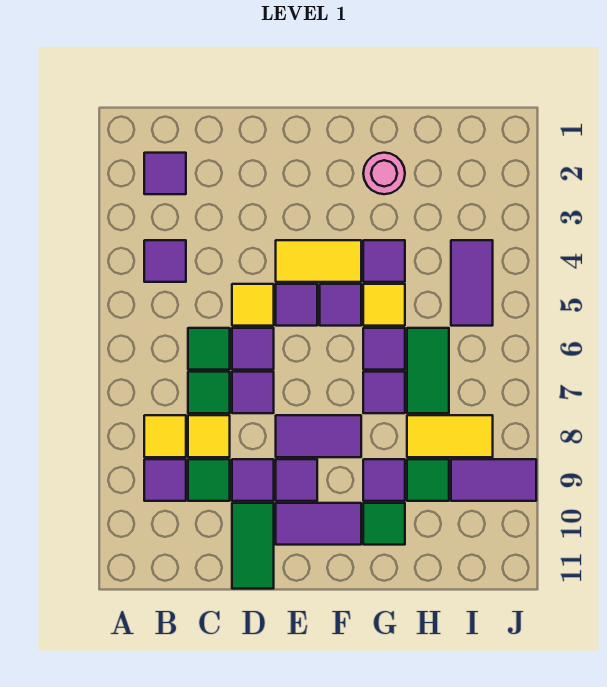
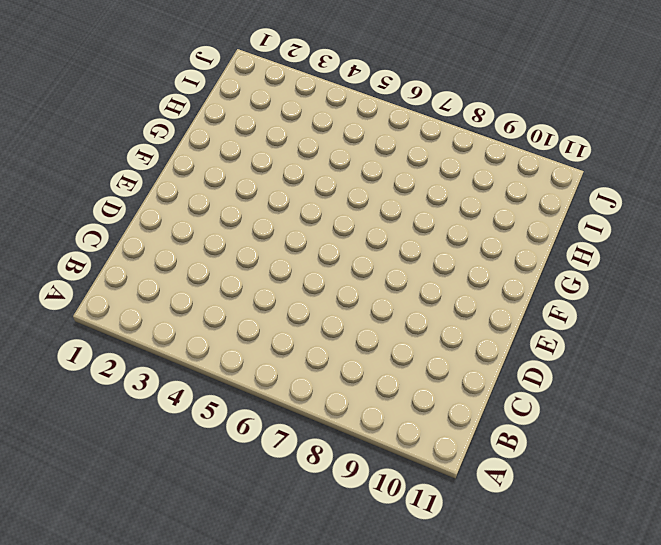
none -> purple 1x1 tile [144,153,186,194]
none -> purple 1x1 tile [144,240,186,282]
none -> yellow 1x1 tile [144,415,186,457]
none -> purple 1x1 tile [144,459,186,501]

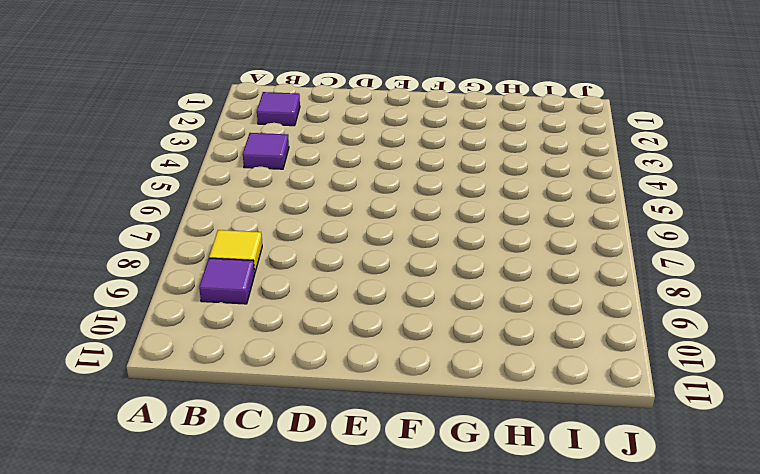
none -> green 1x1 tile [188,328,230,370]
none -> green 1x1 tile [188,372,230,413]
none -> yellow 1x1 tile [188,415,230,457]
none -> green 1x1 tile [188,459,230,501]

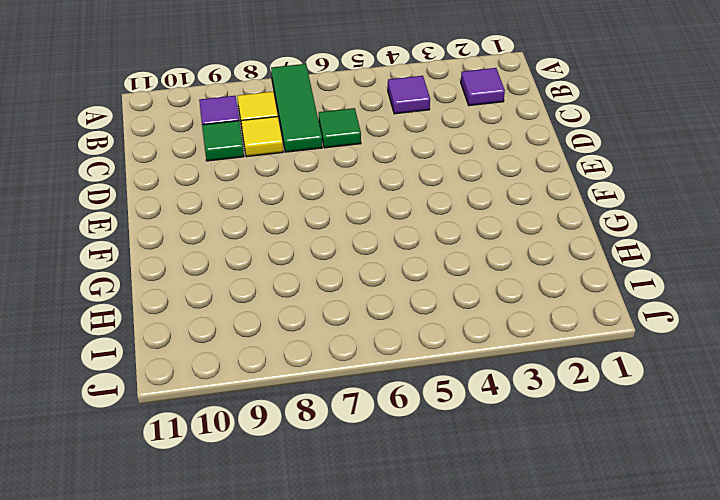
green 1x3 tile [271,64,322,152] -> green 1x1 tile [188,372,230,413]
none -> yellow 1x1 tile [232,284,274,326]
none -> purple 1x1 tile [232,328,274,370]
none -> purple 1x1 tile [232,372,274,413]
none -> purple 1x1 tile [232,459,274,501]

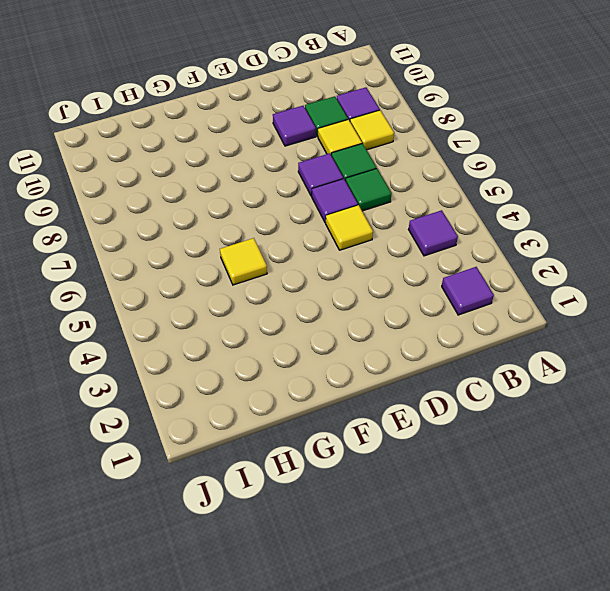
none -> green 1x2 tile [232,503,274,589]
none -> yellow 1x2 tile [276,240,361,282]
none -> purple 1x1 tile [276,284,317,326]
none -> purple 1x2 tile [276,415,361,457]

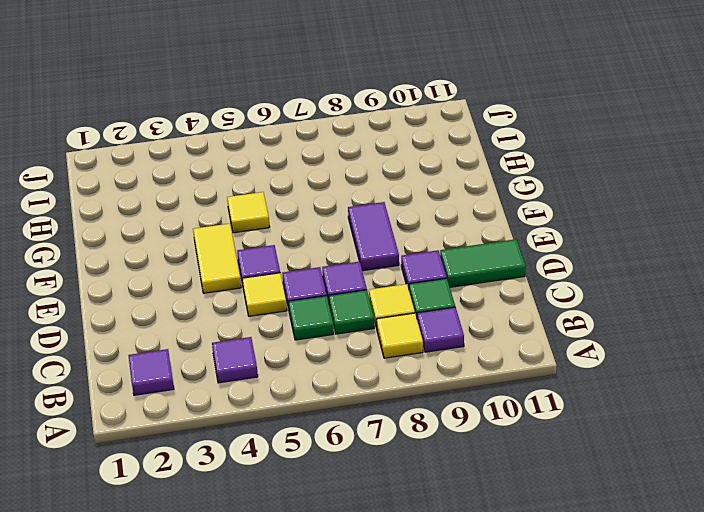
none -> purple 1x1 tile [276,459,317,501]
none -> purple 1x2 tile [276,503,361,545]
none -> purple 1x1 tile [320,284,361,326]
none -> pink 1x1 round brick [363,153,405,194]

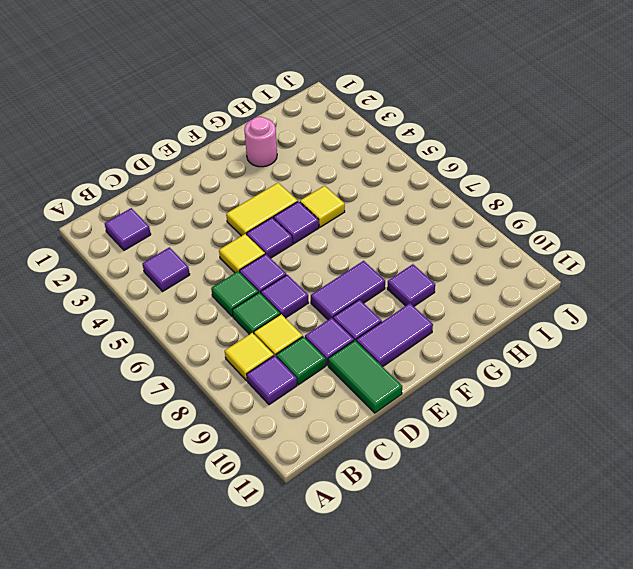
none -> purple 1x1 tile [363,240,405,282]
none -> purple 1x1 tile [363,328,405,370]
none -> purple 1x1 tile [363,372,405,413]
none -> green 1x1 tile [363,503,405,545]

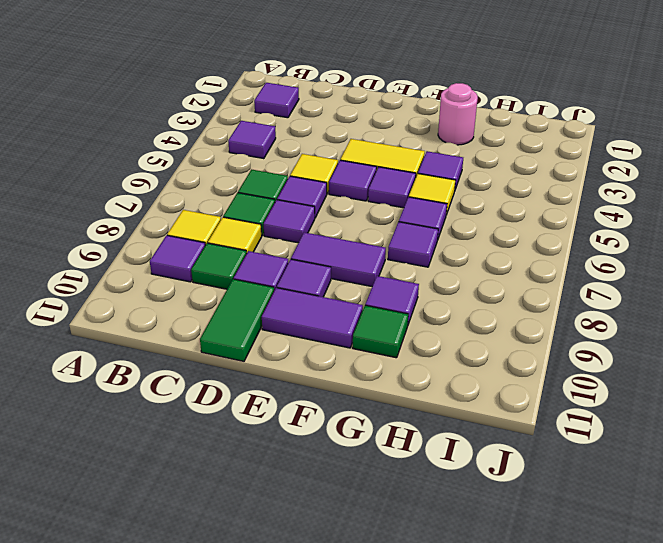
none -> green 1x2 tile [407,328,449,413]
none -> yellow 1x2 tile [407,415,493,457]
none -> green 1x1 tile [407,459,449,501]
none -> purple 1x2 tile [451,240,493,326]

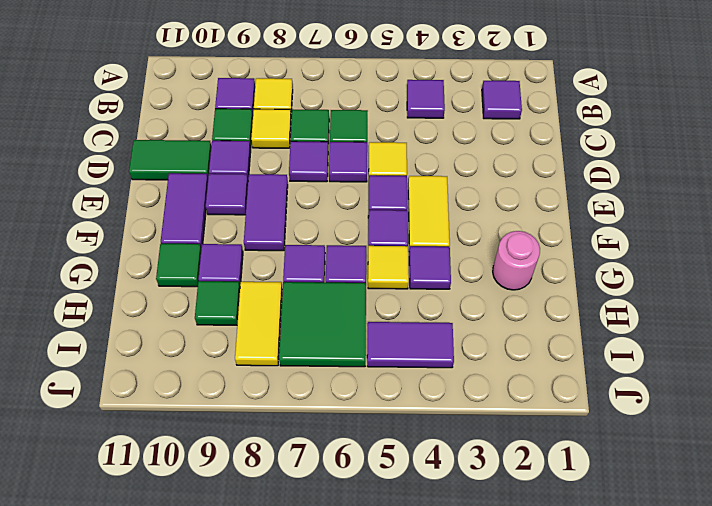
green 2x2 tile [279,282,366,367] -> green 1x2 tile [407,328,449,413]
none -> purple 1x2 tile [451,459,536,501]

